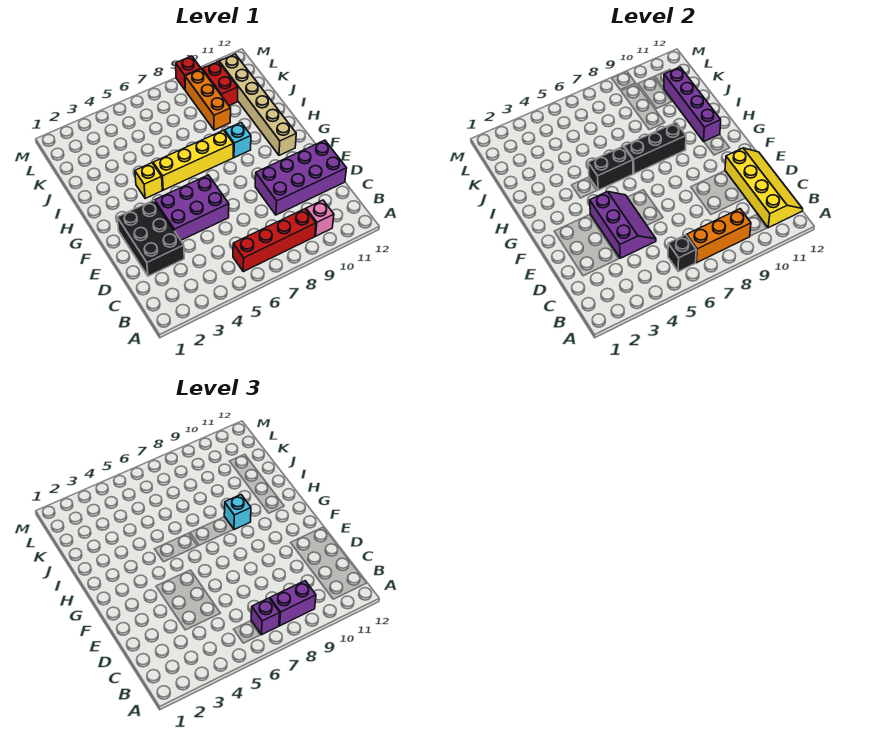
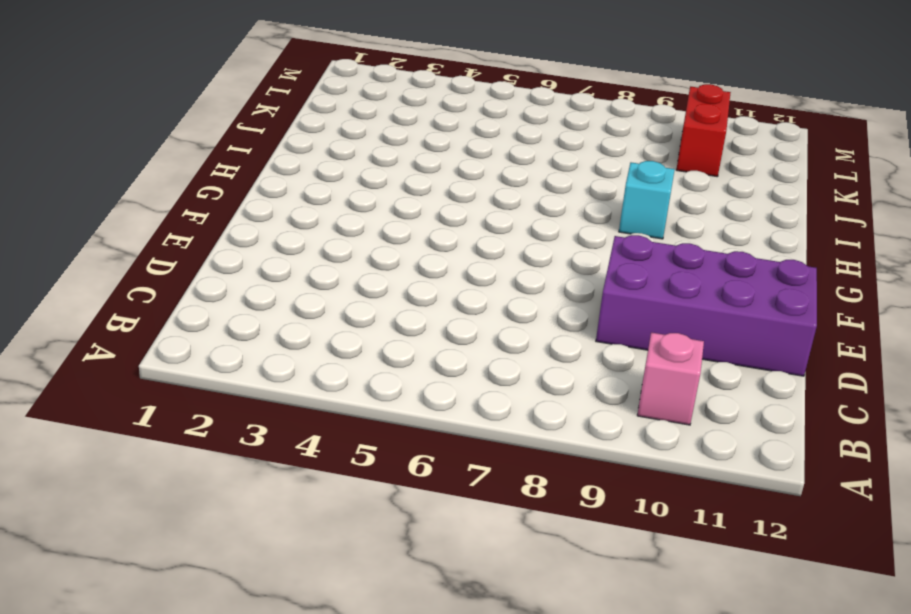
none -> red 1x4 brick [233,209,316,272]
none -> black 2x3 brick [117,200,184,276]
none -> purple 2x3 brick [155,175,229,240]

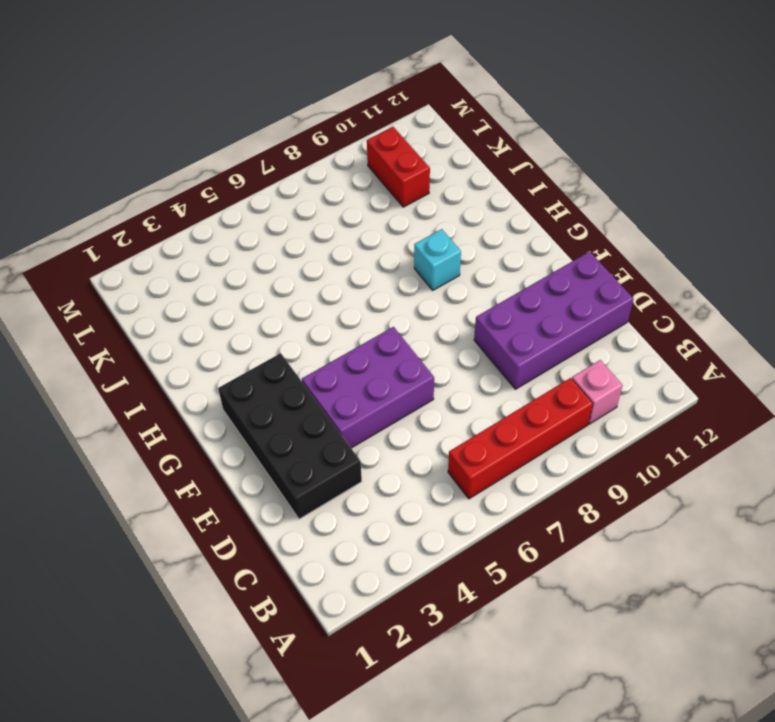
black 2x4 brick [218,353,362,519] -> black 2x3 brick [117,200,184,276]
none -> tan 1x6 brick [219,54,296,155]
none -> yellow 1x1 brick [135,163,162,198]
none -> yellow 1x4 brick [153,130,233,190]

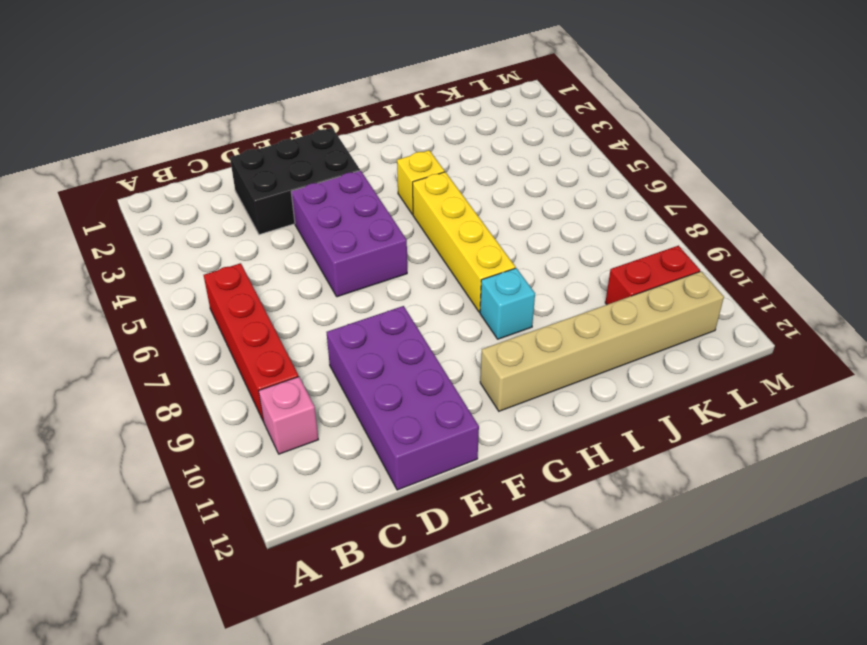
none -> orange 1x3 brick [185,69,231,130]
none -> red 1x1 brick [176,56,201,90]
none -> black 1x1 brick [668,235,696,272]

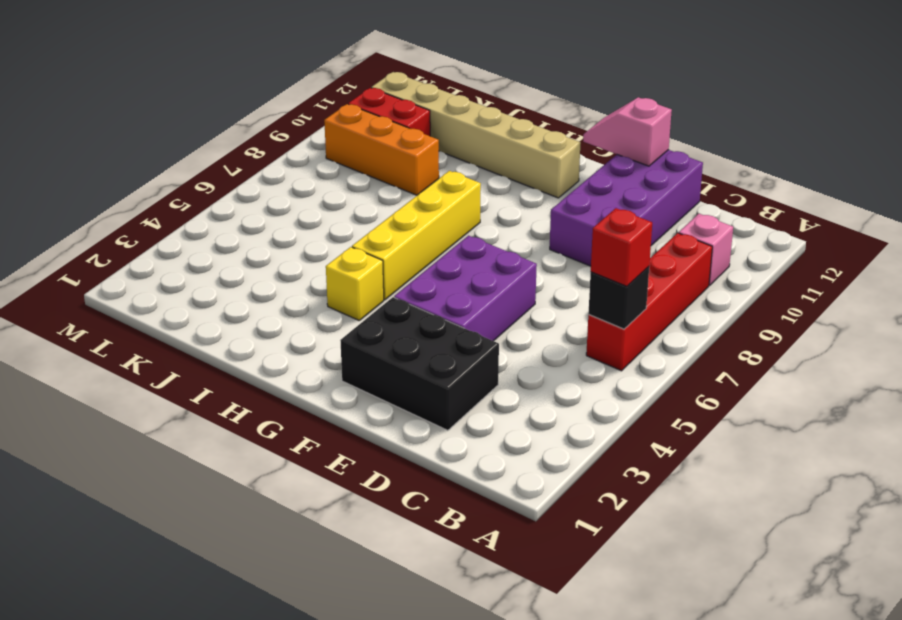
red 1x1 brick [591,208,652,286] -> red 1x1 brick moved to [176,56,201,90]
pink 1x2 slope [583,97,672,166] -> yellow 2x4 slope [725,148,803,228]
none -> cyan 1x1 brick [225,123,251,158]
none -> orange 1x3 brick [687,209,751,263]
none -> purple 2x3 slope [590,192,656,258]

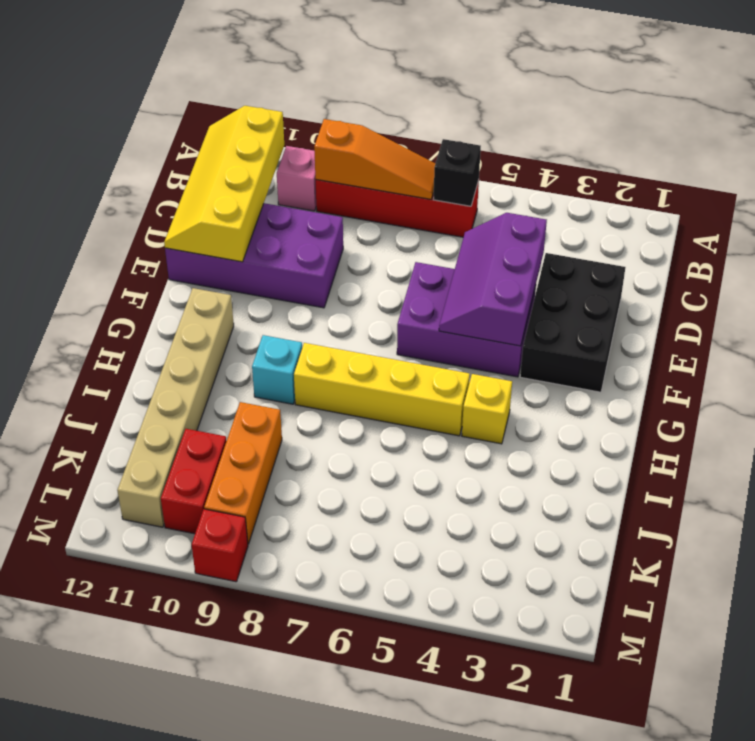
orange 1x3 slope [314,119,435,199] -> orange 1x3 brick [687,209,751,263]
none -> black 1x2 brick [588,147,633,190]
none -> black 1x3 brick [624,123,686,174]
none -> purple 1x4 brick [664,67,721,141]

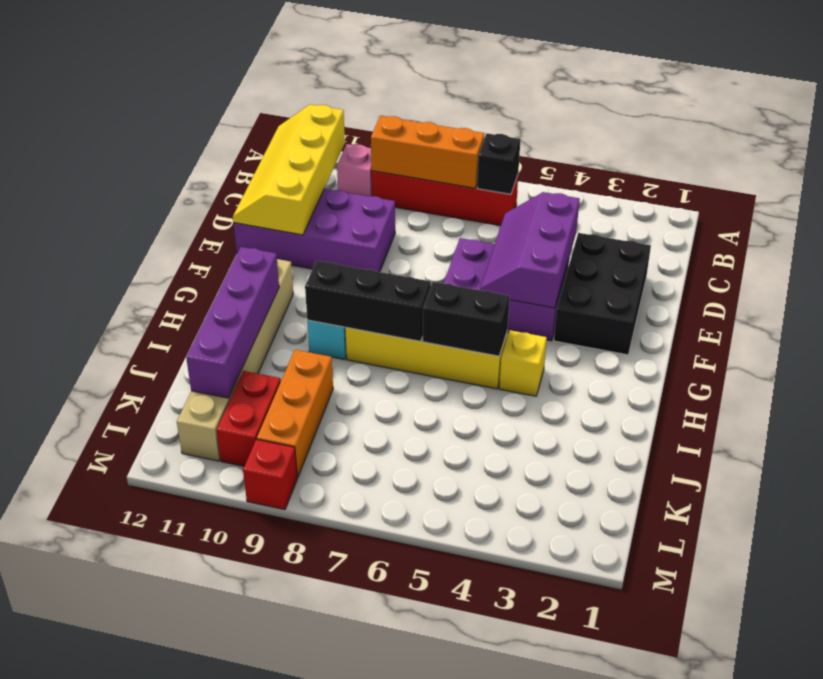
none -> purple 1x1 brick [251,598,280,635]
none -> purple 1x2 brick [270,581,316,626]
none -> cyan 1x1 brick [224,495,251,530]

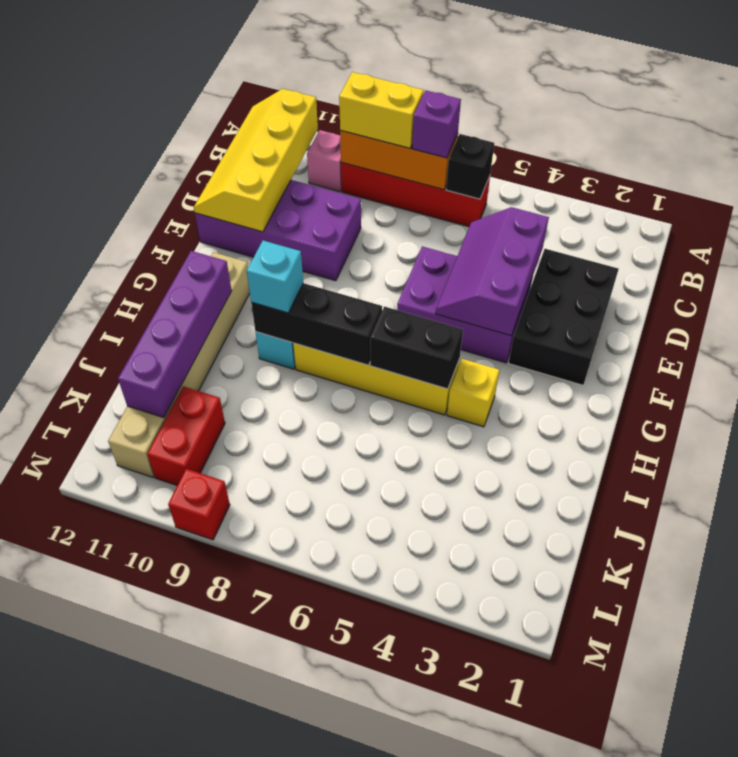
yellow 1x2 brick [339,72,424,148] -> purple 1x2 brick [270,581,316,626]
none -> orange 1x3 brick [185,69,231,130]

